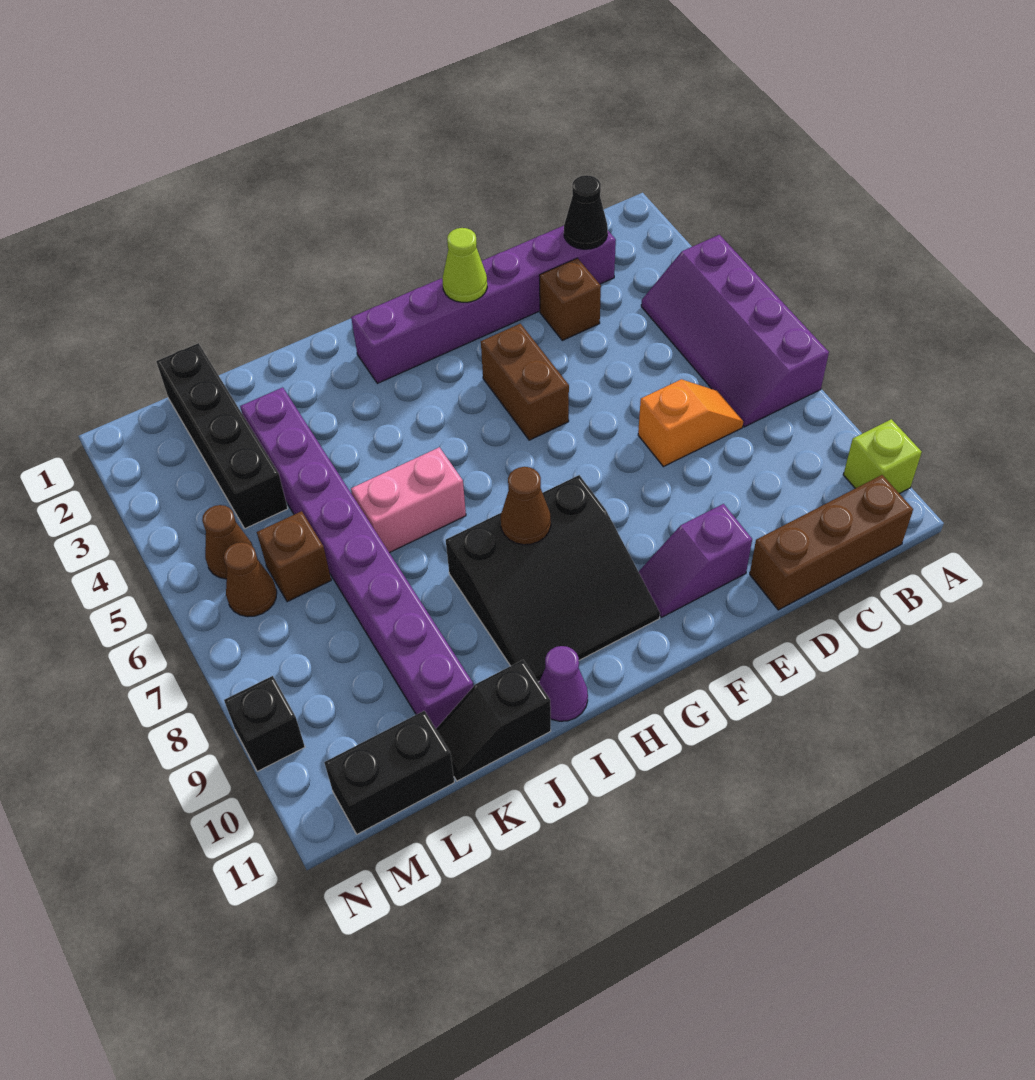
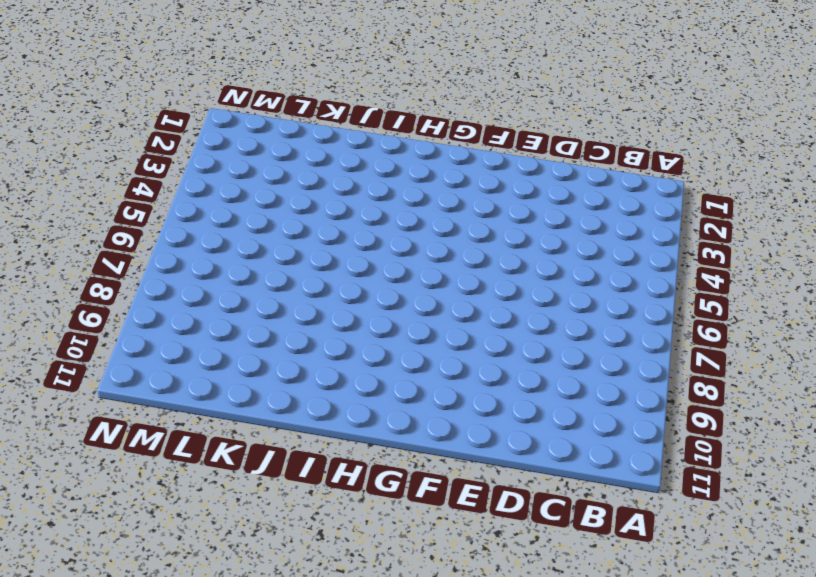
none -> purple 2x4 slope [641,235,829,427]
none -> lime 1x1 brick [843,419,922,494]
none -> brown 1x3 brick [750,475,913,610]

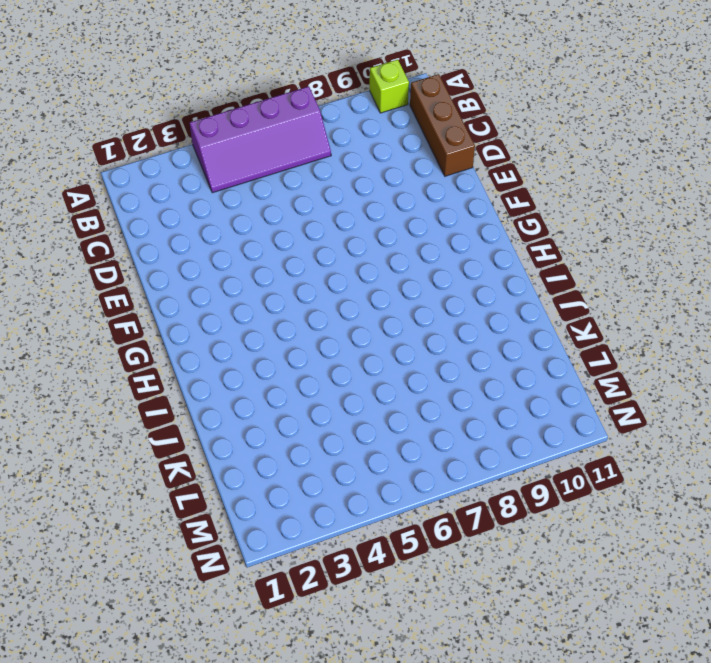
none -> purple 1x6 brick [351,226,616,383]
none -> orange 1x2 slope [638,379,743,467]
none -> brown 1x1 brick [539,258,601,340]

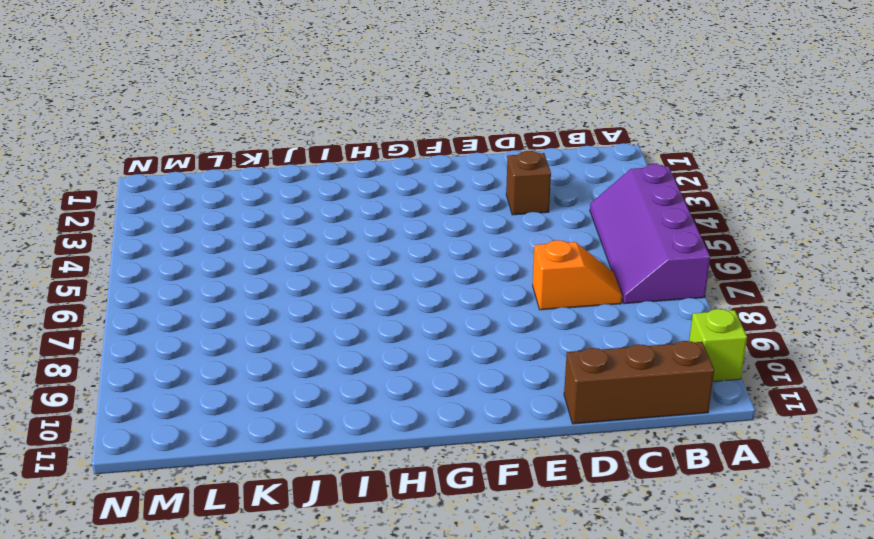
none -> purple 1x6 brick [351,226,616,383]
none -> purple 1x2 slope [639,504,752,617]
none -> brown 1x2 brick [481,324,569,440]

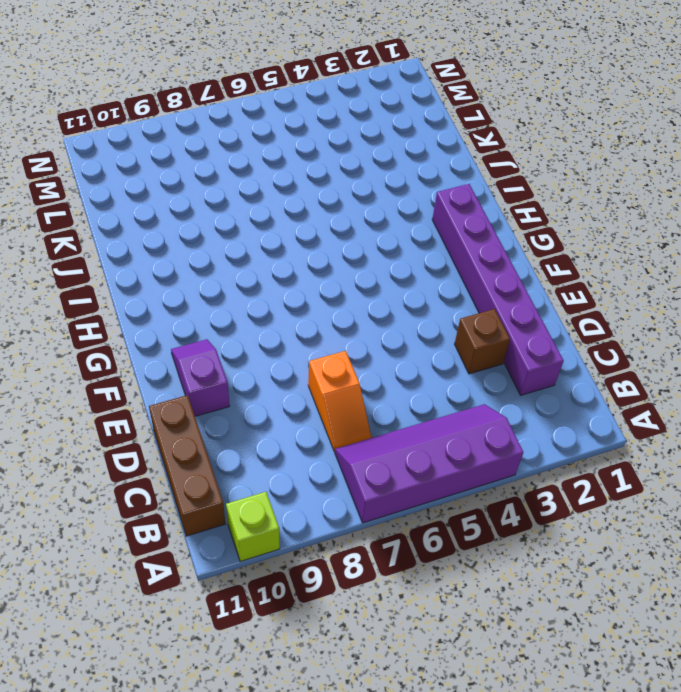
none -> brown 1x2 brick [481,324,569,440]
none -> black 3x3 slope [446,475,660,682]
none -> pink 1x2 brick [351,447,466,553]

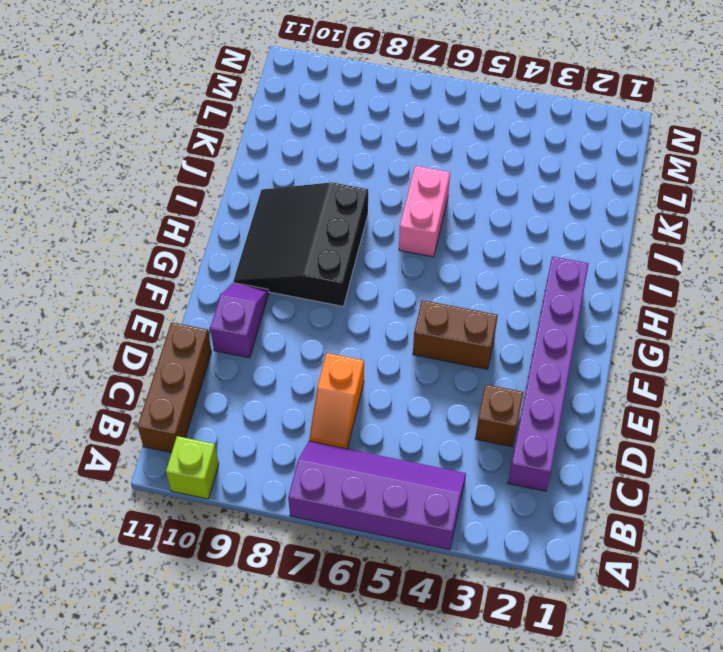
none -> purple 1x1 cone [539,646,588,721]
none -> black 1x2 slope [436,660,551,781]
none -> purple 1x8 brick [240,387,473,728]

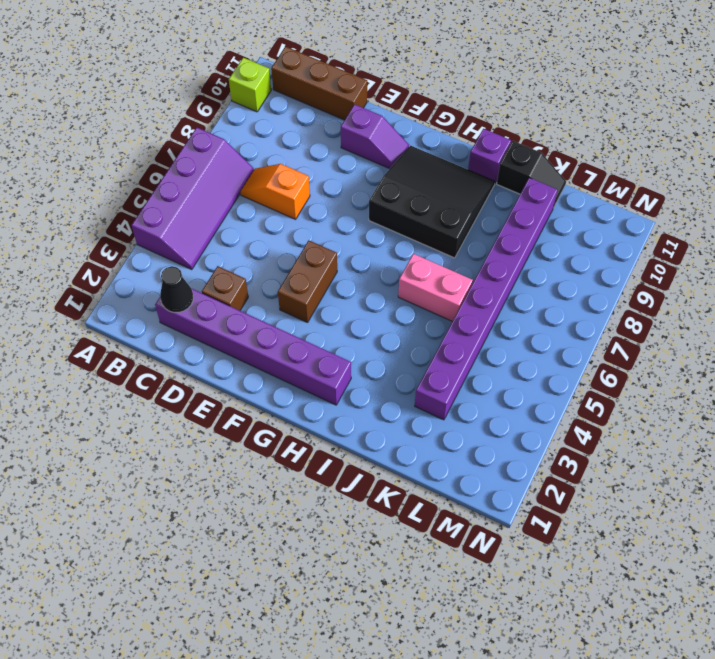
purple 1x1 brick [468,129,511,183] -> purple 1x1 cone [539,646,588,721]
none -> black 1x4 brick [156,343,288,528]
none -> brown 1x1 brick [257,511,331,602]
none -> black 1x2 brick [324,711,454,834]

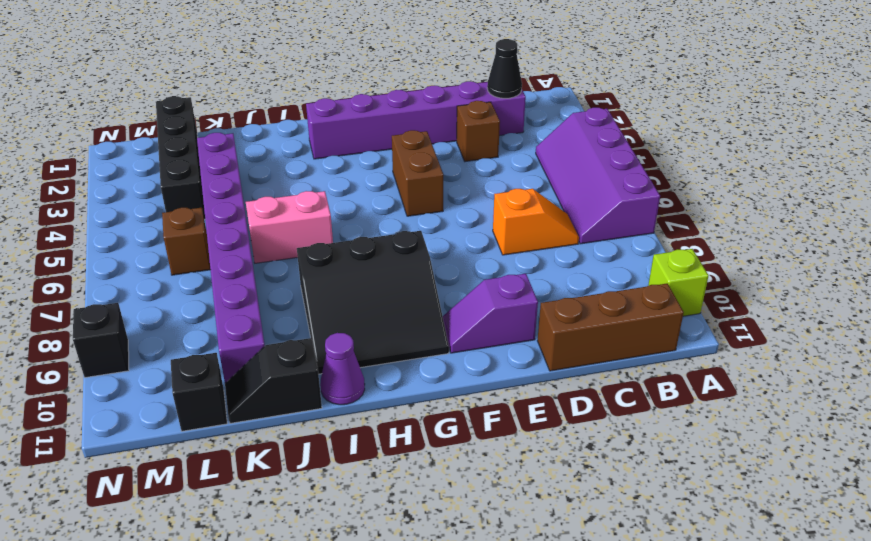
black 1x1 brick [171,353,227,431] -> black 1x2 brick [324,711,454,834]
none -> brown 1x1 cone [202,505,253,579]
none -> brown 1x1 cone [224,542,277,617]
none -> lime 1x1 cone [442,228,487,302]

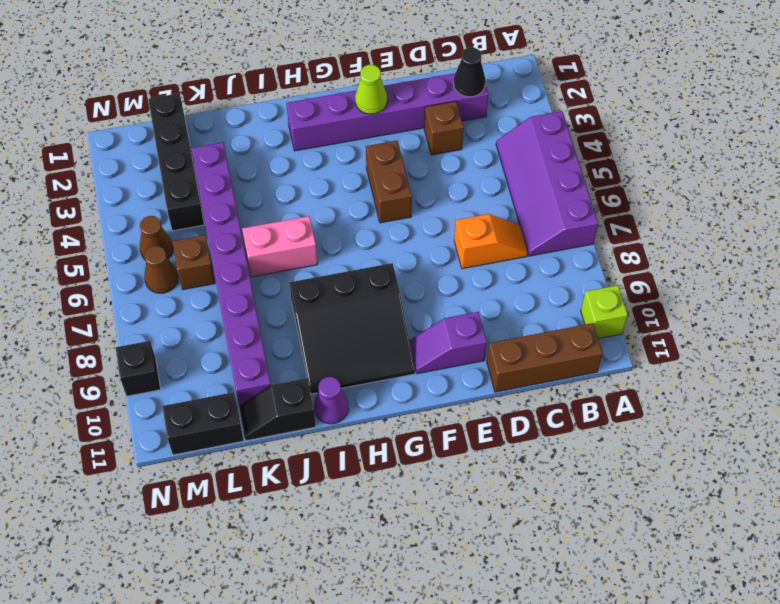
none -> brown 1x1 cone [501,467,551,545]

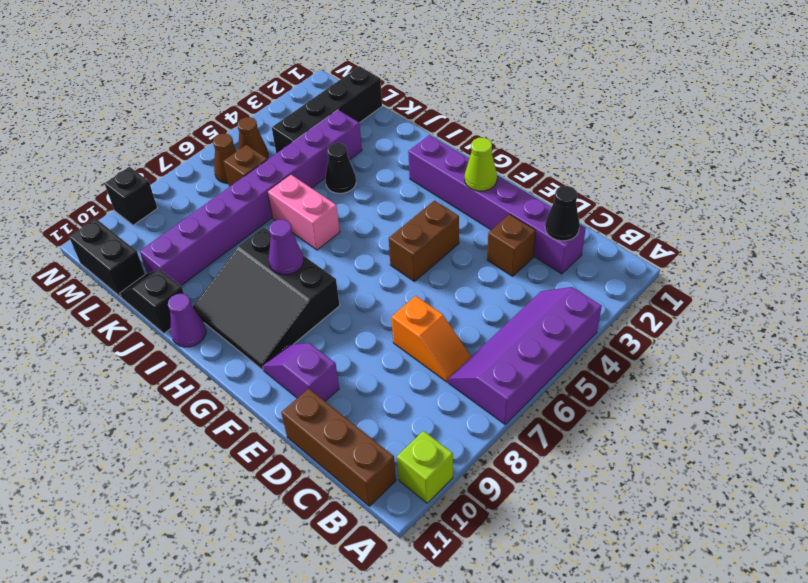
purple 1x1 cone [269,220,304,275] -> brown 1x1 cone [501,467,551,545]
black 1x1 cone [325,143,356,193] -> none

